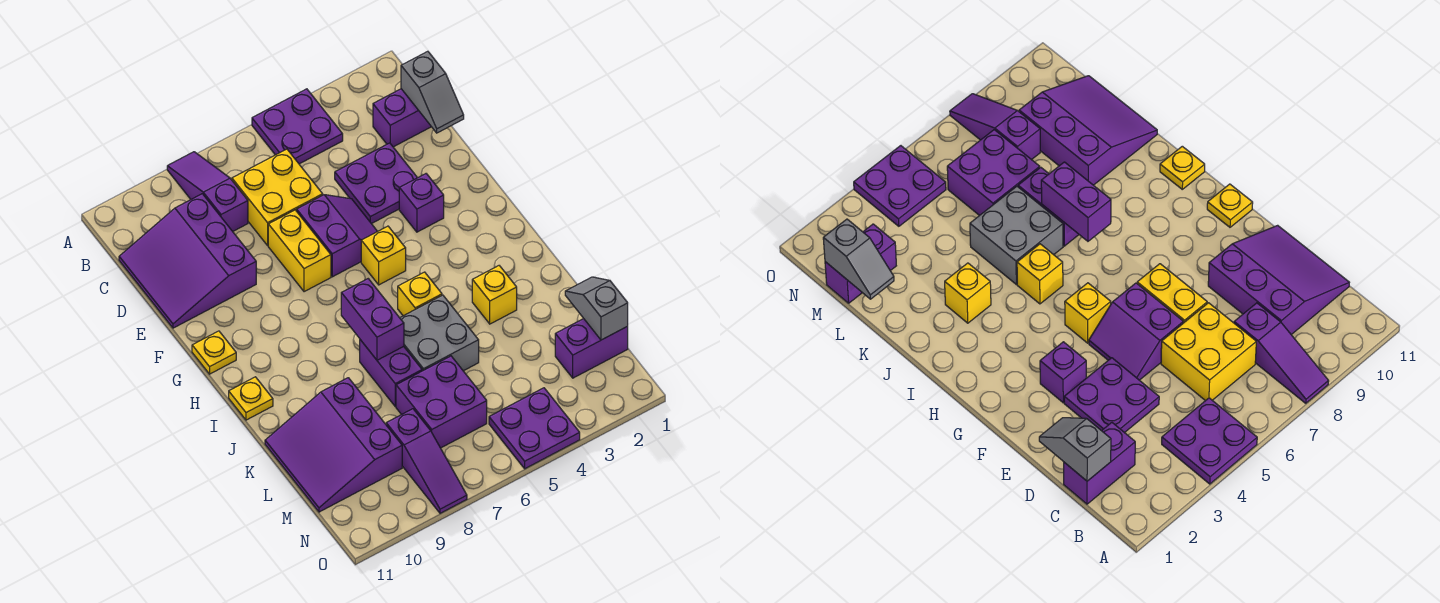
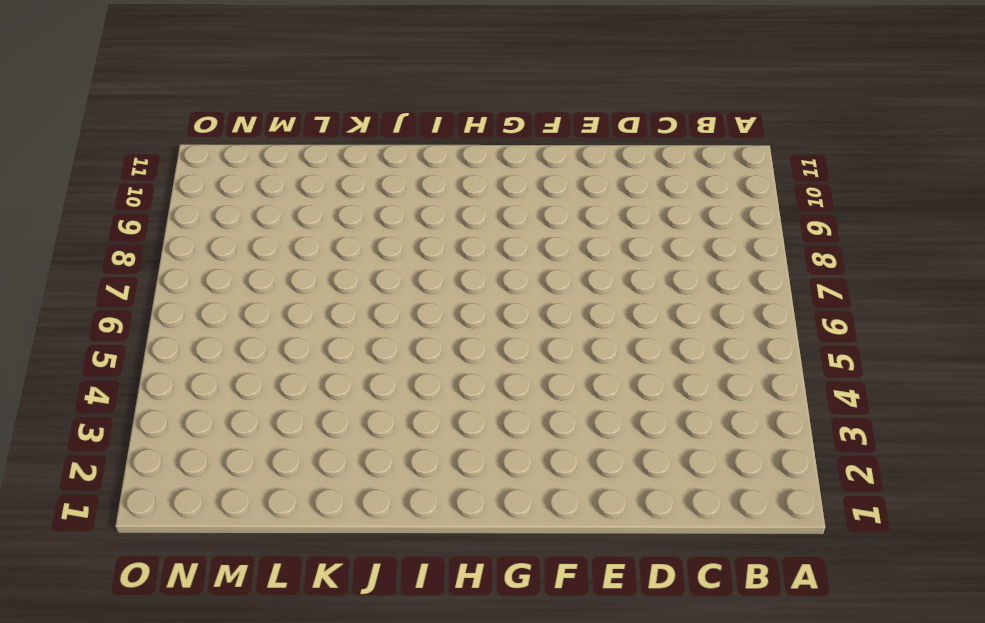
none -> purple 2x2 plate [252,89,343,164]
none -> purple 1x3 slope [167,152,248,231]
none -> purple 1x2 brick [373,89,431,147]

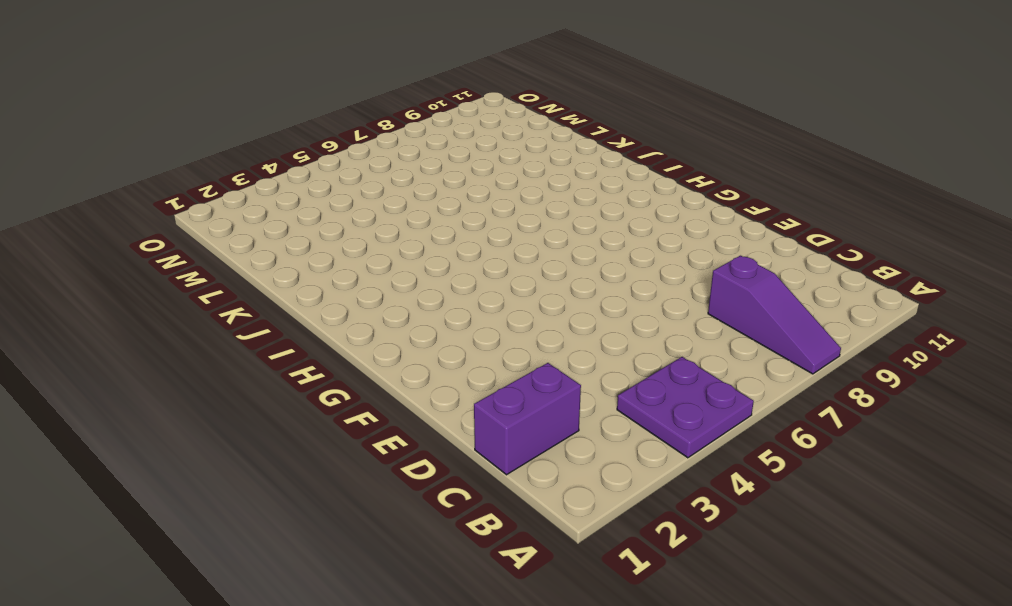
none -> yellow 2x2 brick [232,149,323,245]
none -> purple 3x3 slope [119,194,256,328]
none -> purple 2x2 plate [335,143,417,224]

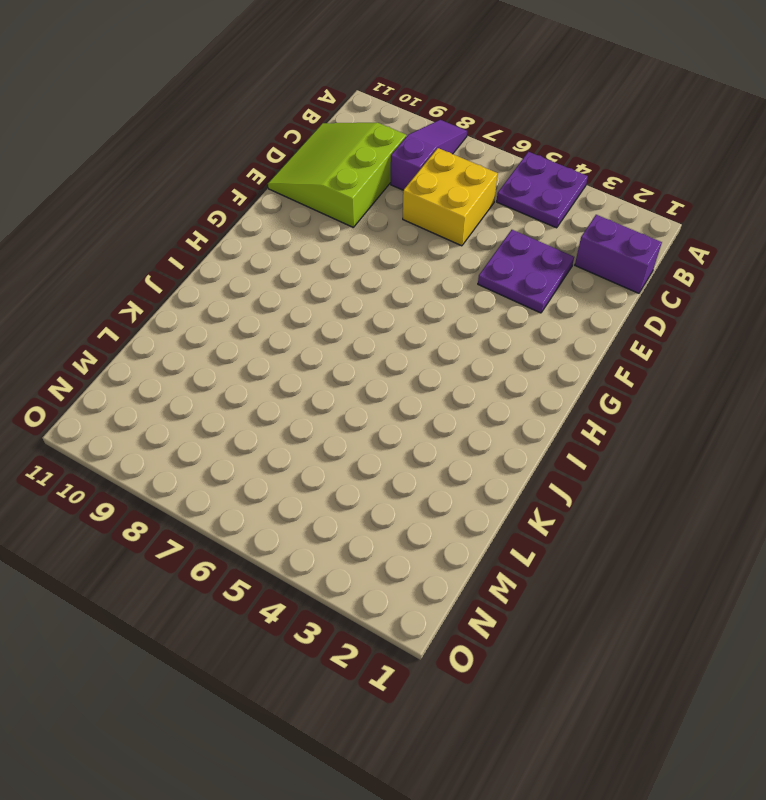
lime 3x3 slope [268,123,406,227] -> purple 3x3 slope [119,194,256,328]
none -> purple 2x2 slope [297,195,377,277]
none -> yellow 1x2 brick [268,210,331,292]
none -> purple 1x1 brick [399,174,444,232]

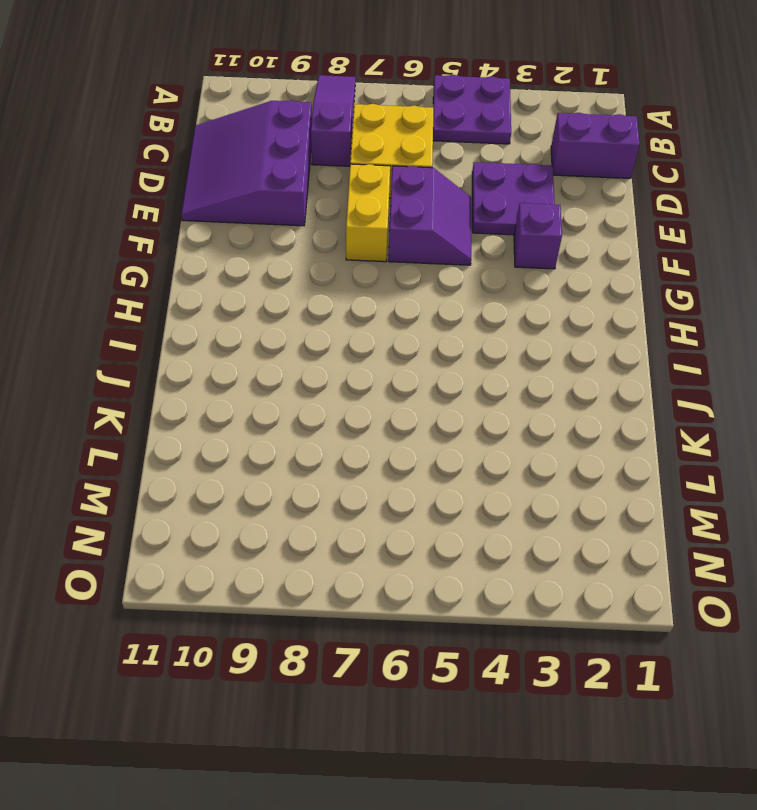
none -> yellow 1x1 brick [361,226,406,285]
none -> yellow 1x1 plate [192,331,236,374]
none -> yellow 1x1 brick [398,272,442,316]

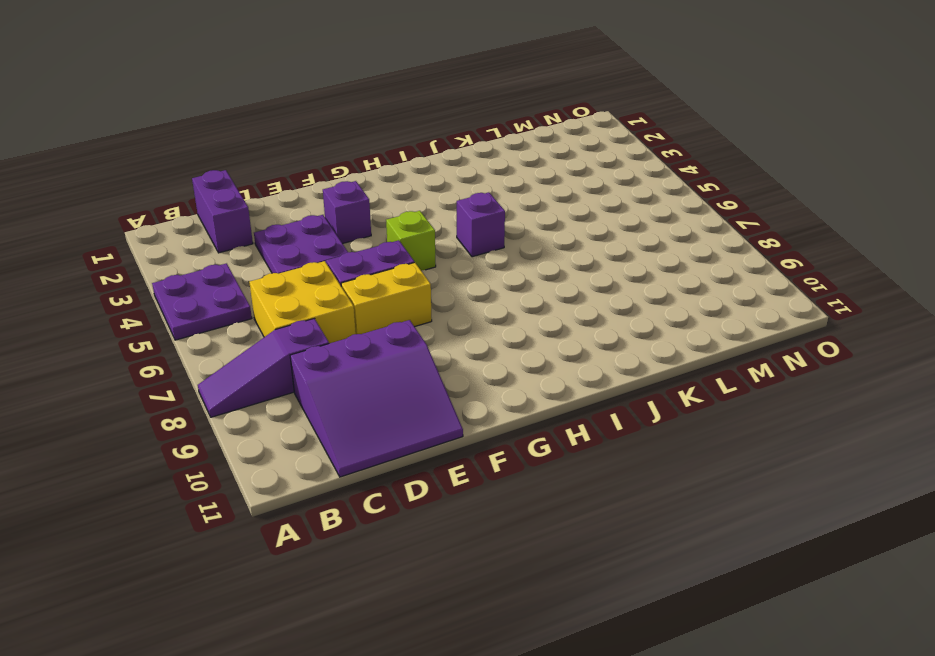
lime 1x1 brick [386,211,436,271] -> yellow 1x1 brick [361,226,406,285]
purple 1x1 brick [457,192,505,257] -> yellow 1x1 brick [398,272,442,316]
none -> yellow 1x1 plate [192,331,236,374]
none -> yellow 1x1 plate [229,377,273,420]
none -> yellow 1x1 brick [472,266,517,324]

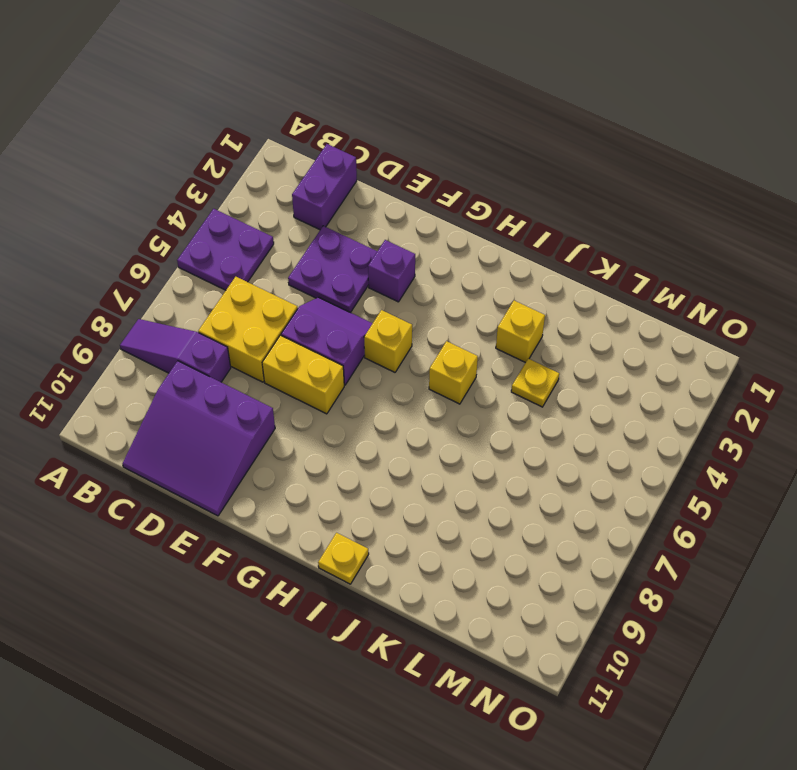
yellow 1x1 plate [511,359,559,407] -> yellow 1x1 plate moved to [192,331,236,374]
none -> grey 2x2 brick [400,295,479,371]
none -> purple 1x2 brick [360,340,422,407]
none -> purple 3x3 slope [265,378,402,512]

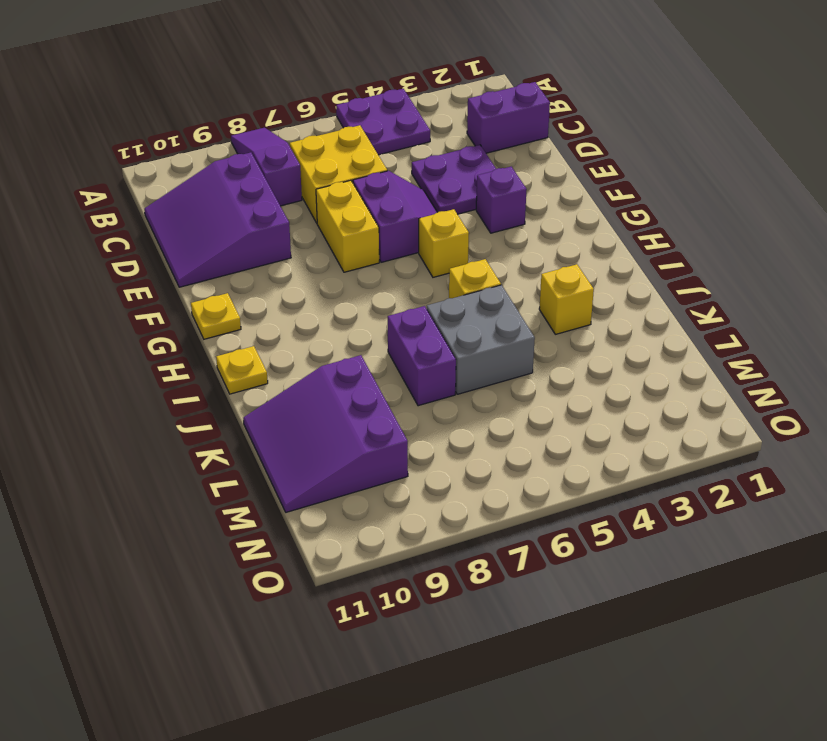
none -> purple 2x2 brick [396,356,487,448]
none -> purple 1x2 brick [555,319,628,378]
none -> purple 1x3 slope [386,409,467,513]

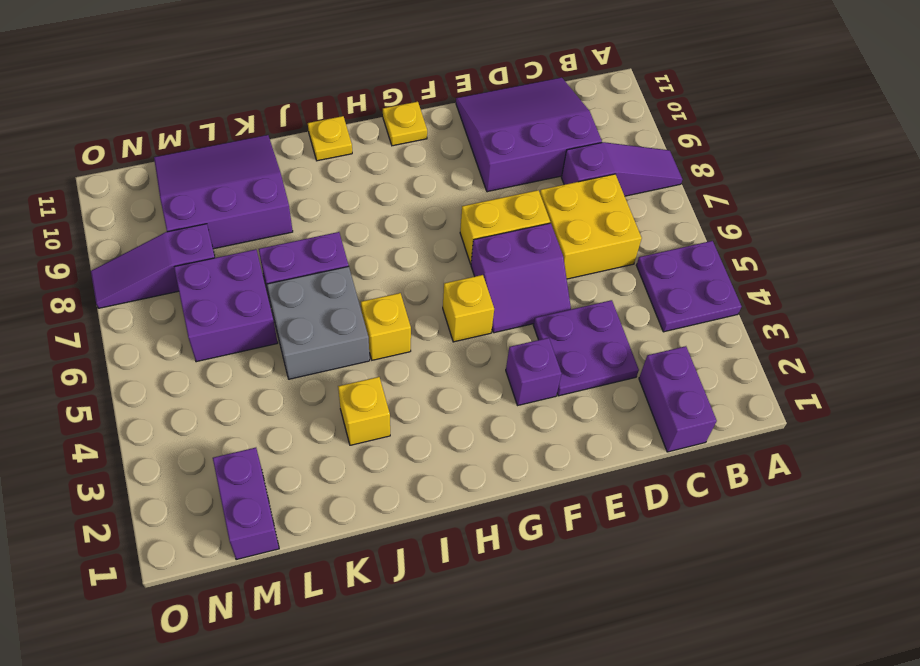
none -> purple 2x2 plate [489,388,580,469]
none -> grey 1x2 slope [401,51,464,133]
none -> purple 1x2 brick [341,279,404,360]

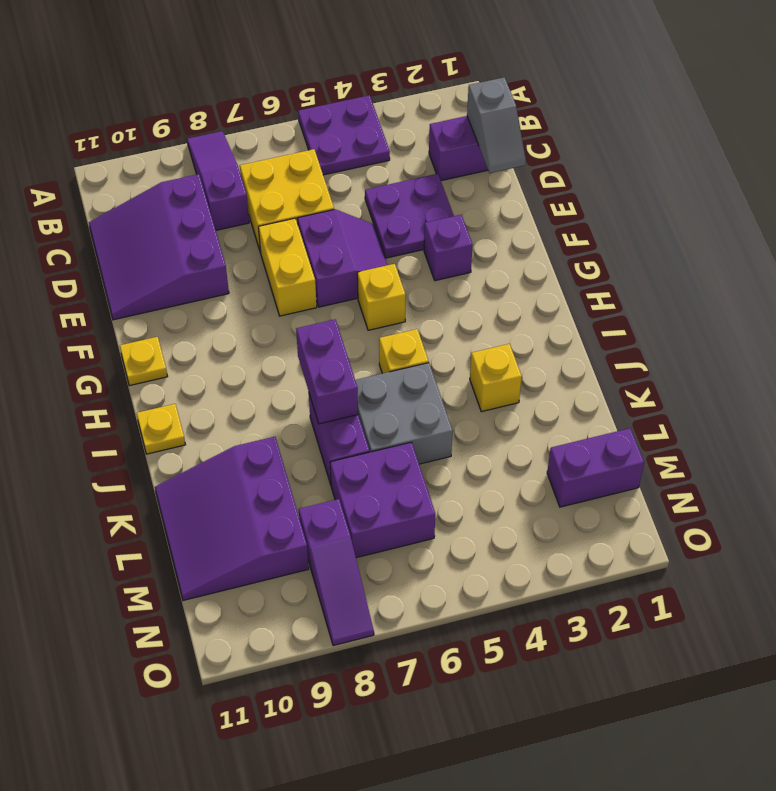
none -> purple 2x2 plate [489,388,580,469]
none -> grey 1x2 slope [565,277,628,340]

